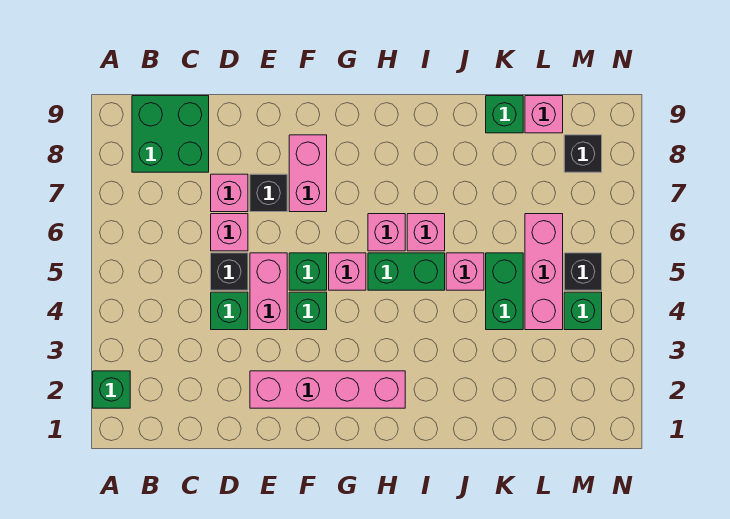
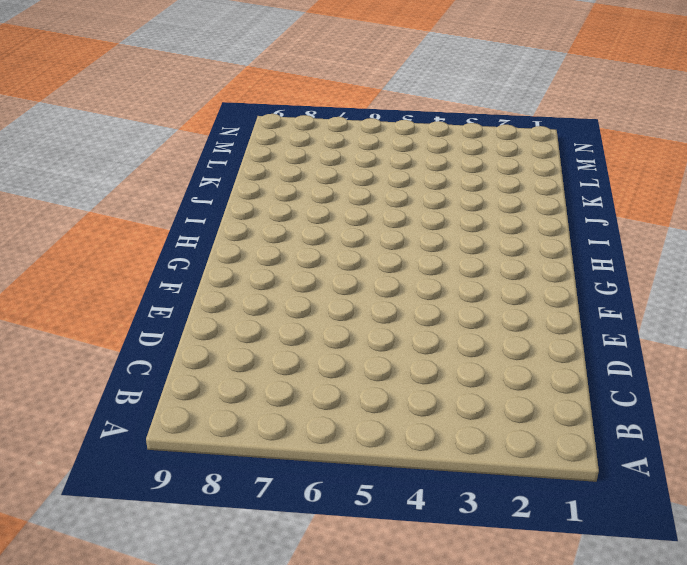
none -> green 1x1 brick [93,371,130,408]
none -> green 2x2 brick [132,96,209,172]
none -> green 1x1 brick [211,292,248,330]

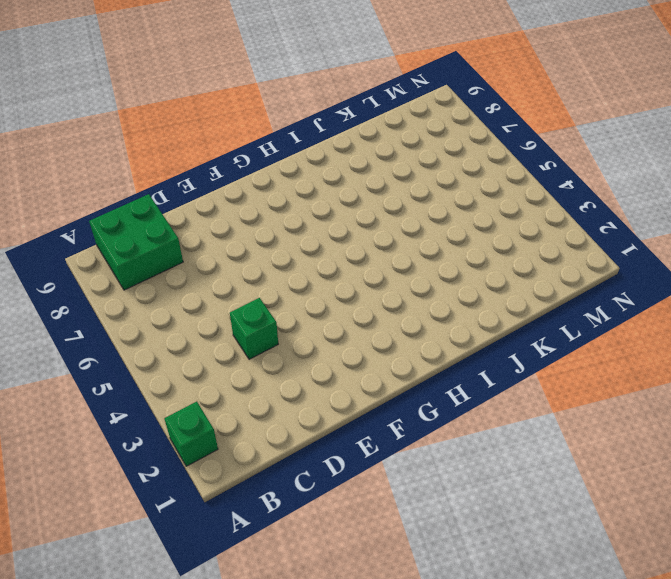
none -> black 1x1 brick [211,253,248,290]
none -> pink 1x1 brick [211,214,248,251]
none -> pink 1x1 brick [211,174,248,212]

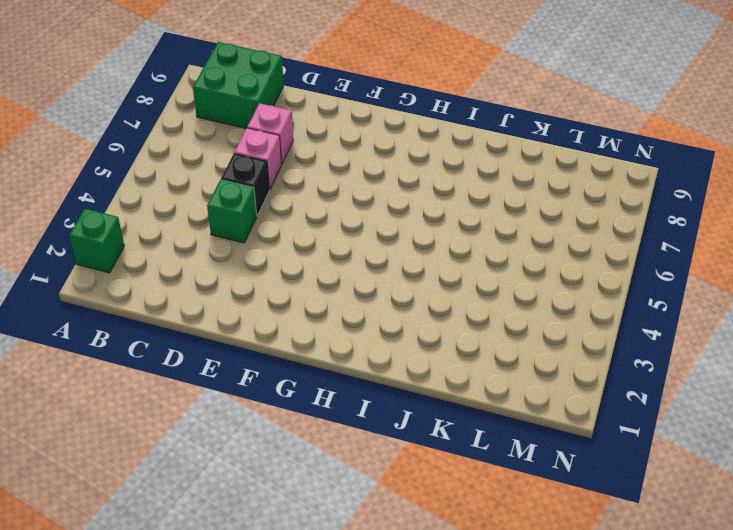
none -> pink 1x4 brick [250,371,405,408]
none -> pink 1x2 brick [250,253,287,330]
none -> black 1x1 brick [250,174,287,212]

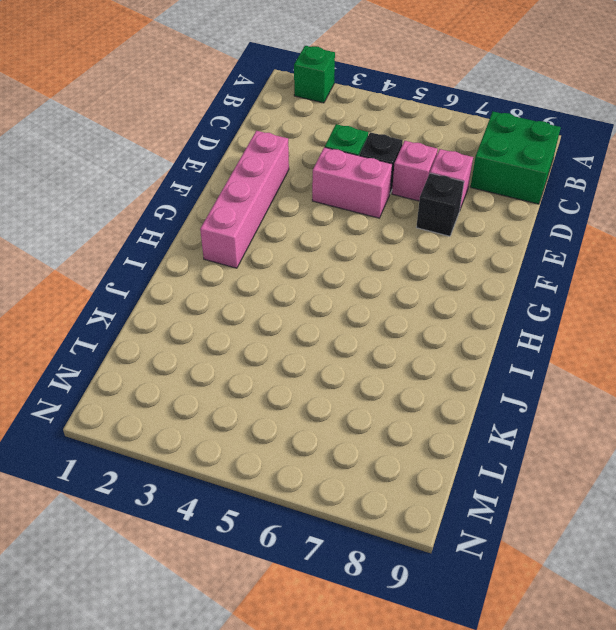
none -> green 1x1 brick [289,292,327,330]
none -> green 1x1 brick [289,253,327,290]
none -> pink 1x2 brick [289,135,327,212]

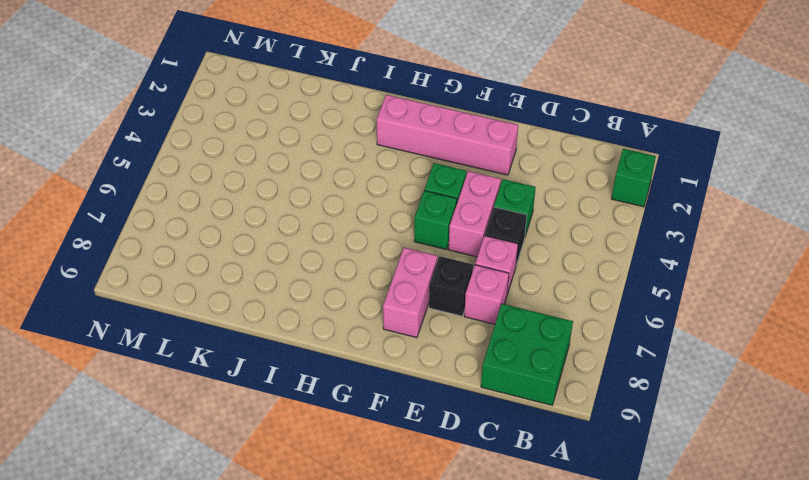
none -> pink 1x1 brick [329,253,366,290]
none -> green 1x2 brick [368,253,445,290]
none -> pink 1x1 brick [368,214,405,251]

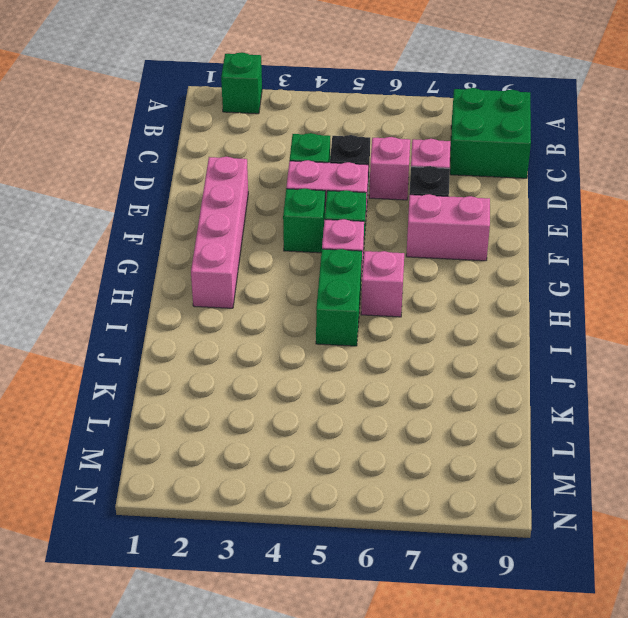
none -> pink 1x1 brick [407,214,445,251]
none -> pink 1x1 brick [446,253,484,290]
none -> green 1x2 brick [486,253,523,330]

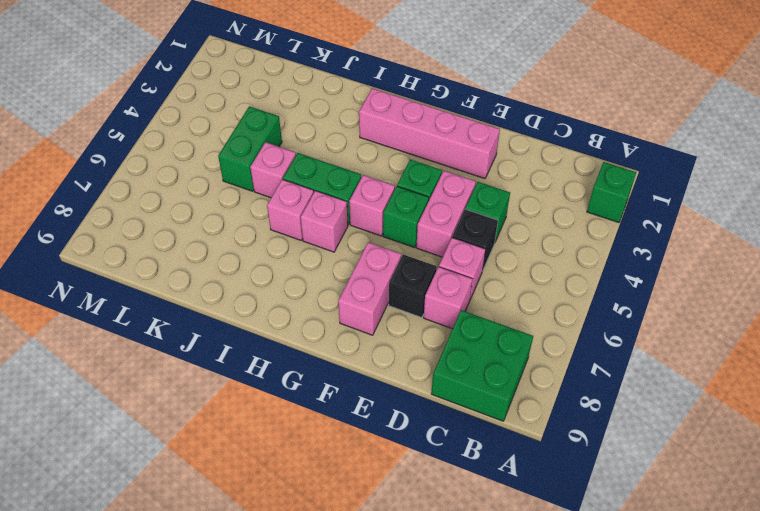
none -> green 1x1 brick [486,96,523,133]
none -> pink 1x3 brick [525,214,563,330]
none -> pink 1x1 brick [525,96,563,133]

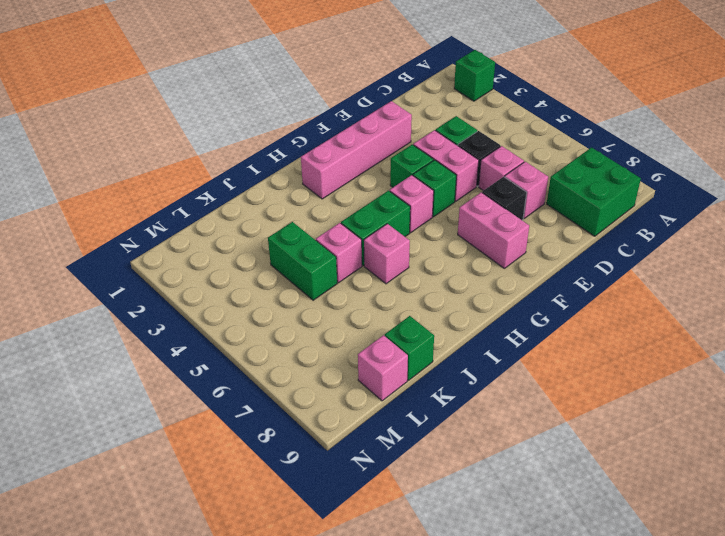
none -> pink 1x1 brick [368,214,405,251]
none -> pink 1x3 brick [525,214,563,330]
none -> green 1x1 brick [564,292,602,330]

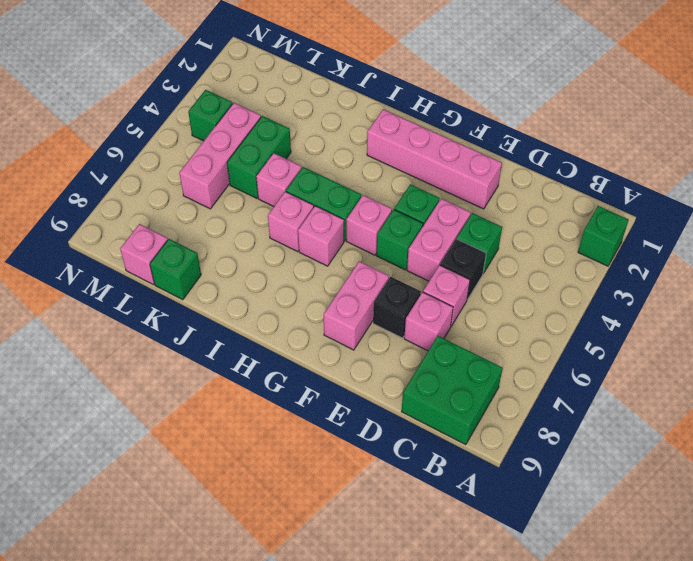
none -> black 1x1 brick [564,253,602,290]
none -> black 1x1 brick [564,135,602,172]

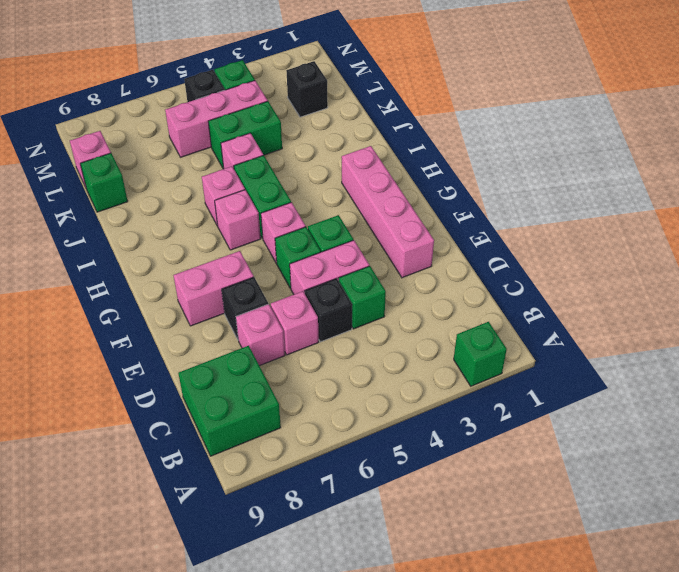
black 1x1 brick [286,61,328,117] -> black 1x1 brick moved to [564,135,602,172]

